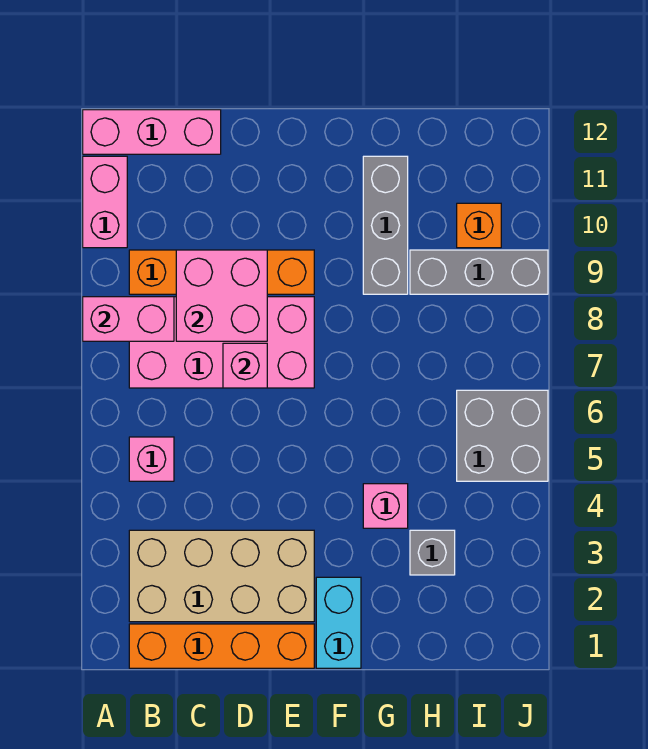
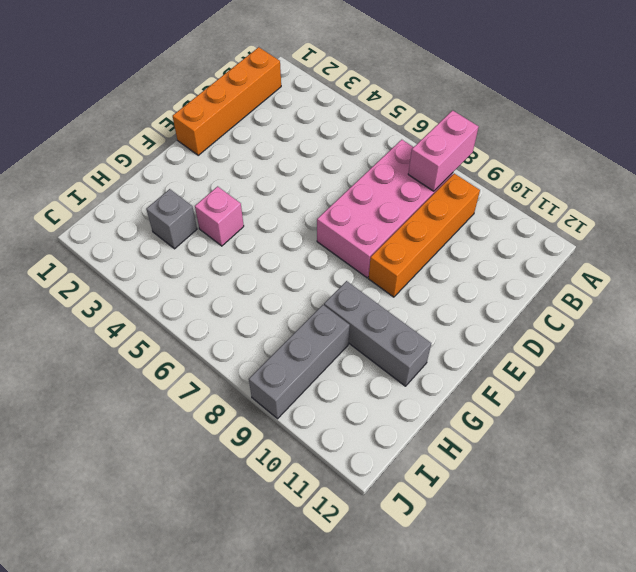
none -> pink 1x2 brick [83,156,127,248]
none -> pink 1x3 brick [83,110,221,154]
none -> tan 2x4 brick [129,530,314,622]

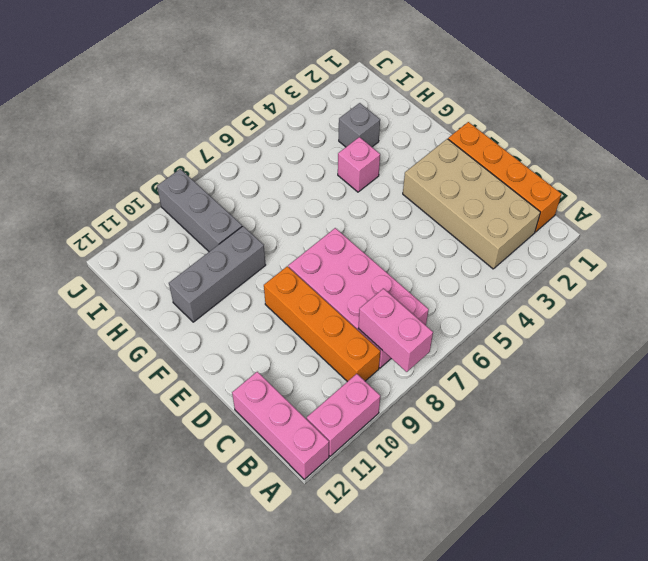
none -> pink 1x1 brick [129,437,174,481]
none -> cyan 1x2 brick [316,577,361,668]
none -> grey 2x2 brick [457,390,548,481]

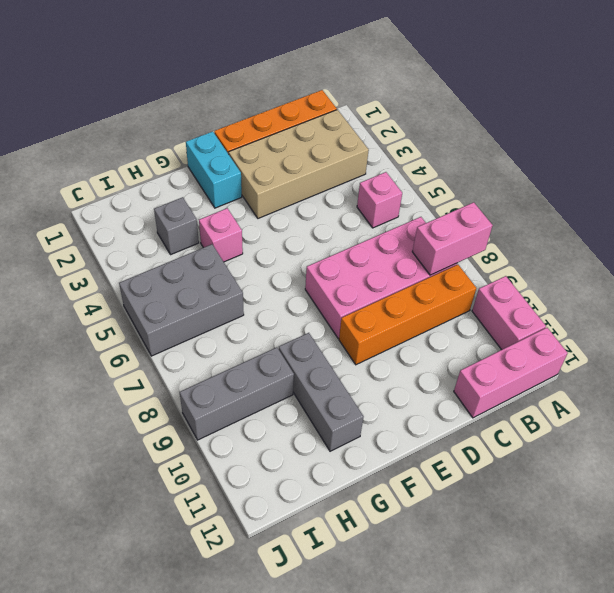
grey 2x3 brick [119,244,244,356] -> grey 2x2 brick [457,390,548,481]
none -> orange 1x1 brick [457,203,501,248]
none -> pink 2x2 brick [176,250,267,341]
none -> pink 1x1 brick [223,343,267,388]

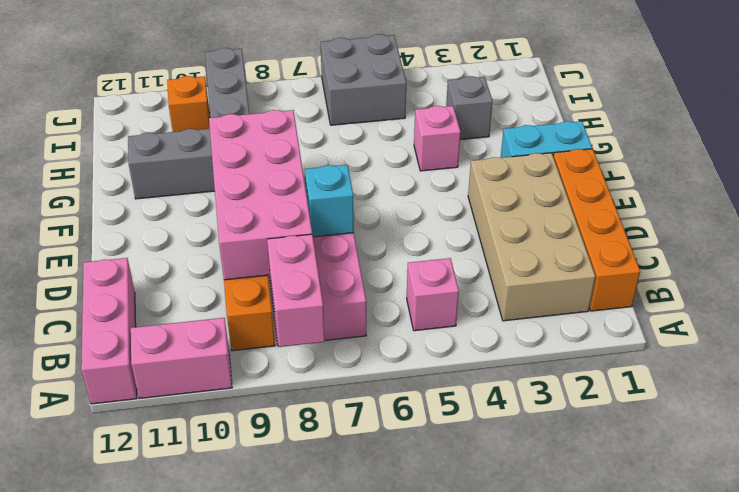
pink 2x4 brick [209,110,312,280] -> pink 2x2 brick [176,250,267,341]
cyan 1x1 brick [305,165,354,237] -> pink 1x1 brick [223,343,267,388]

